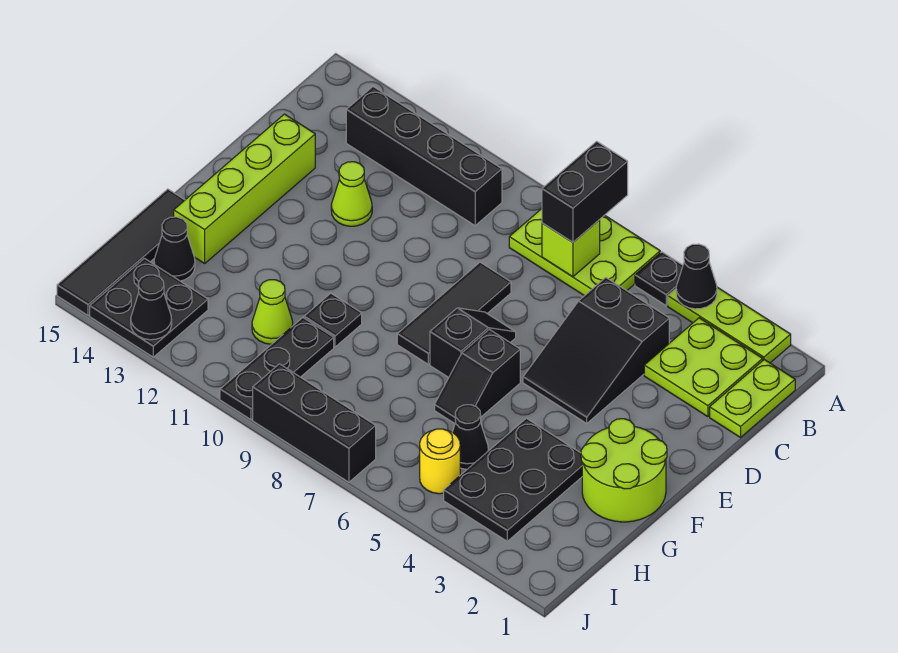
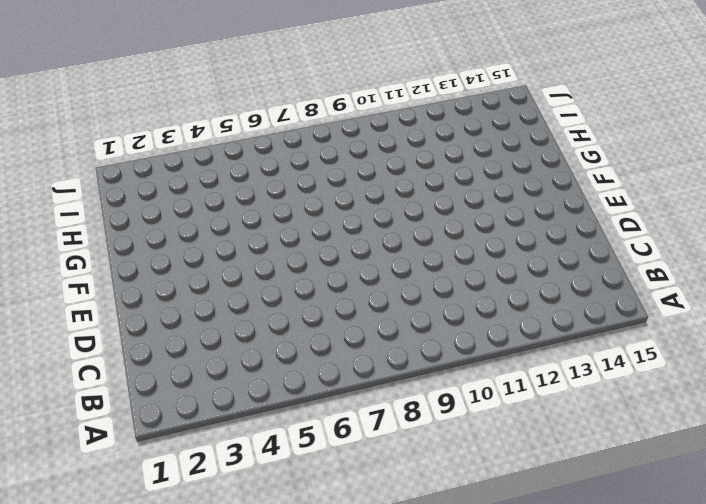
none -> lime 1x3 plate [668,287,791,363]
none -> black 1x1 plate [635,252,683,306]
none -> lime 2x3 plate [509,209,660,296]

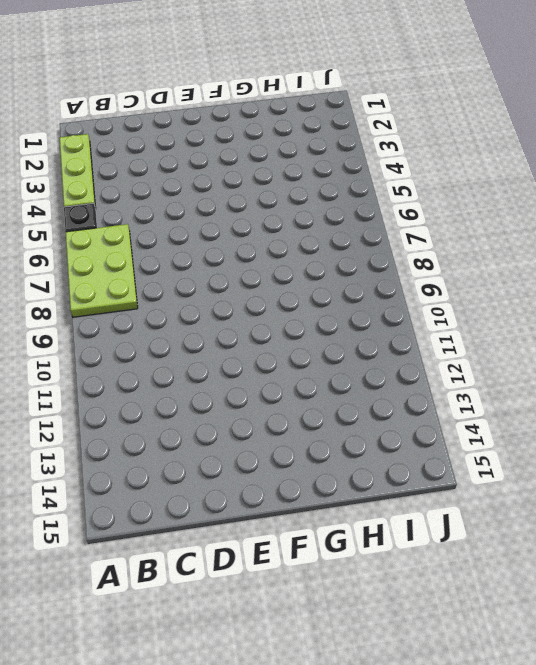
none -> lime 1x2 plate [710,360,795,437]
none -> lime 2x2 plate [644,318,763,417]
none -> black 1x4 brick [346,87,502,226]

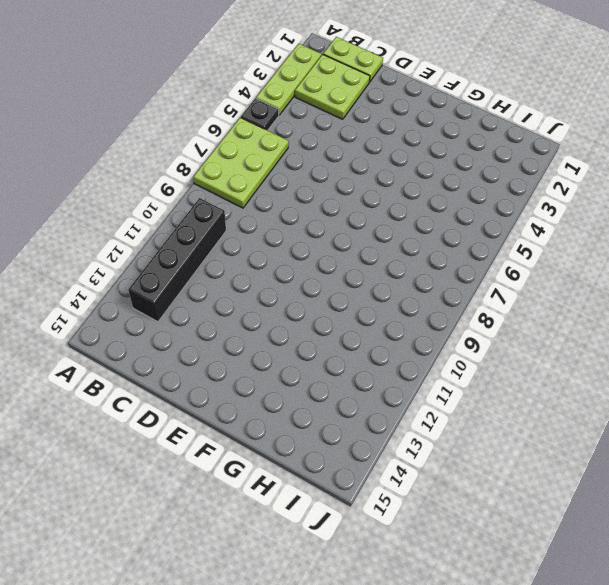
none -> black 2x3 slope [523,278,669,423]
none -> black 1x3 tile [397,262,511,364]
none -> lime 1x1 cone [331,162,372,226]

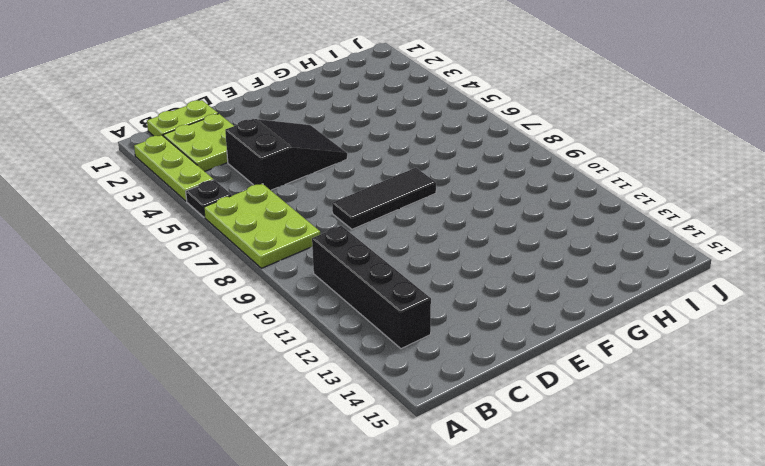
none -> lime 1x1 cone [331,162,372,226]
none -> lime 1x4 brick [174,114,315,263]
none -> black 1x2 slope [430,308,516,378]

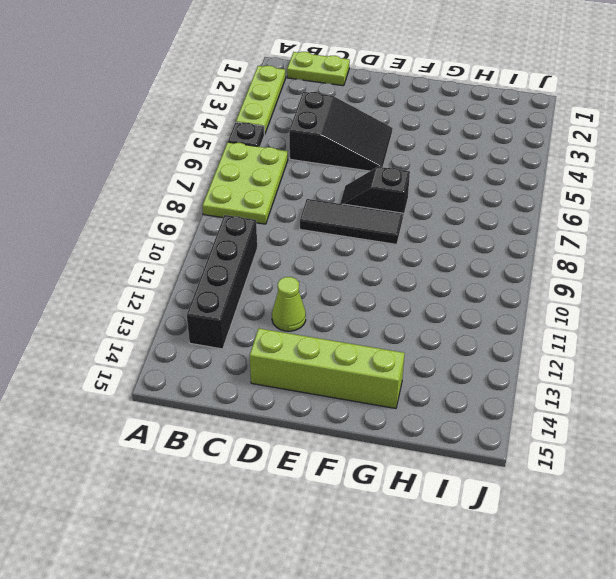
none -> lime 2x2 plate [644,318,763,417]
none -> lime 2x2 round brick [581,419,667,522]
none -> black 1x2 slope [435,329,520,424]

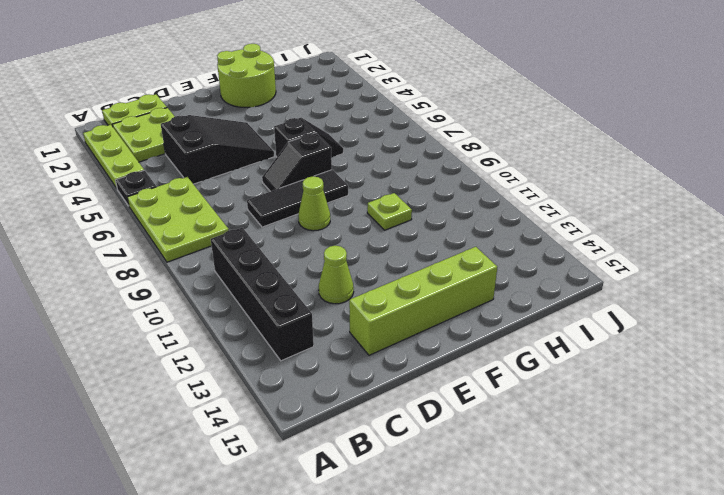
lime 1x1 cone [298,176,330,231] -> lime 1x1 cone moved to [252,280,293,344]
lime 1x1 plate [367,193,412,230] -> black 1x1 plate [304,293,362,347]
none -> black 2x3 plate [444,418,582,541]
none -> black 1x4 tile [57,189,185,315]
none -> black 1x1 cone [453,405,488,469]

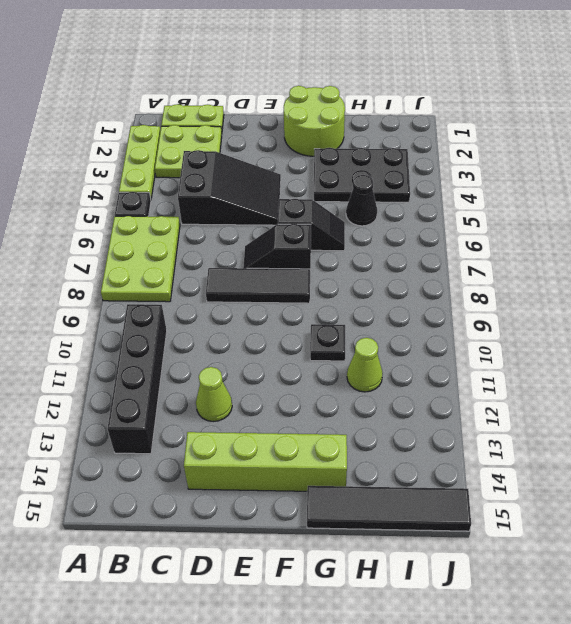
none -> black 1x3 plate [220,318,334,420]
none -> black 1x1 cone [154,217,195,281]
none -> yellow 1x1 round brick [420,429,460,494]

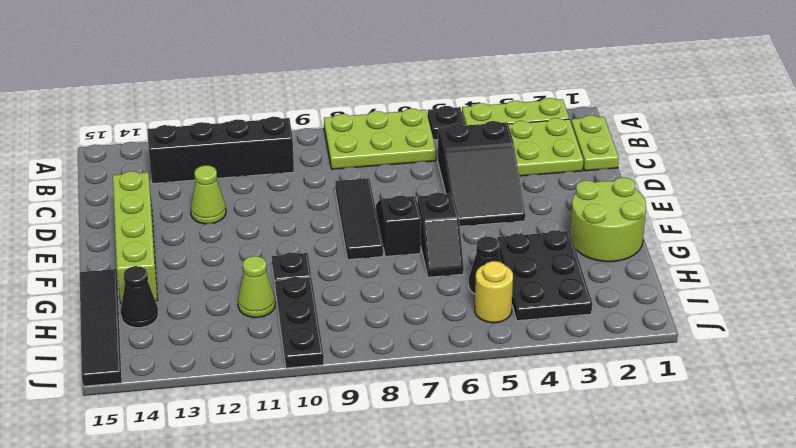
none -> black 2x2 plate [90,258,208,357]
none -> black 1x3 brick [253,364,376,482]
none -> black 1x1 cone [676,244,717,309]

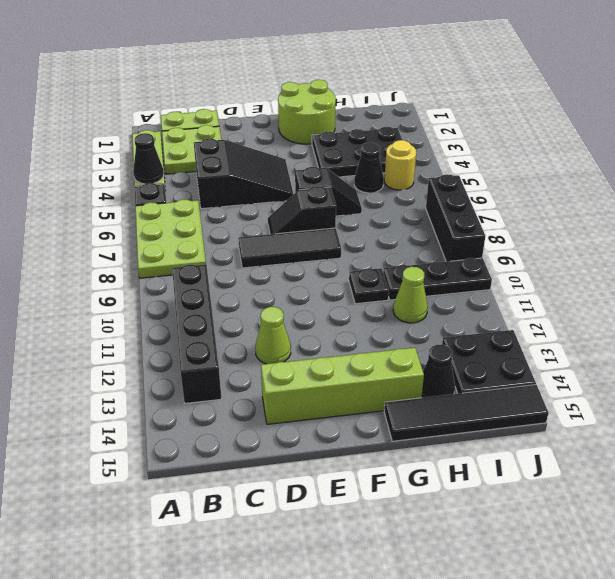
none -> lime 1x1 brick [542,220,600,277]
none -> black 1x1 cone [131,275,172,340]
none -> black 1x2 brick [542,141,628,242]

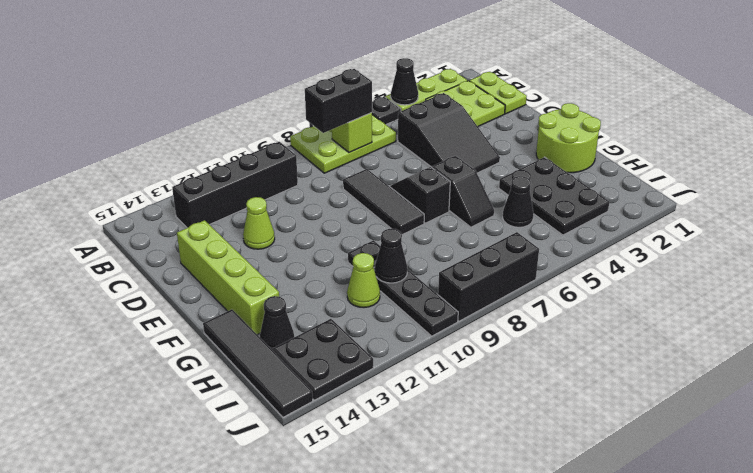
black 1x2 brick [305,69,372,133] -> black 1x2 brick turned to [542,141,628,242]
black 1x1 cone [375,229,407,283] -> black 1x1 cone moved to [131,275,172,340]
none -> yellow 1x1 round brick [420,429,460,494]

